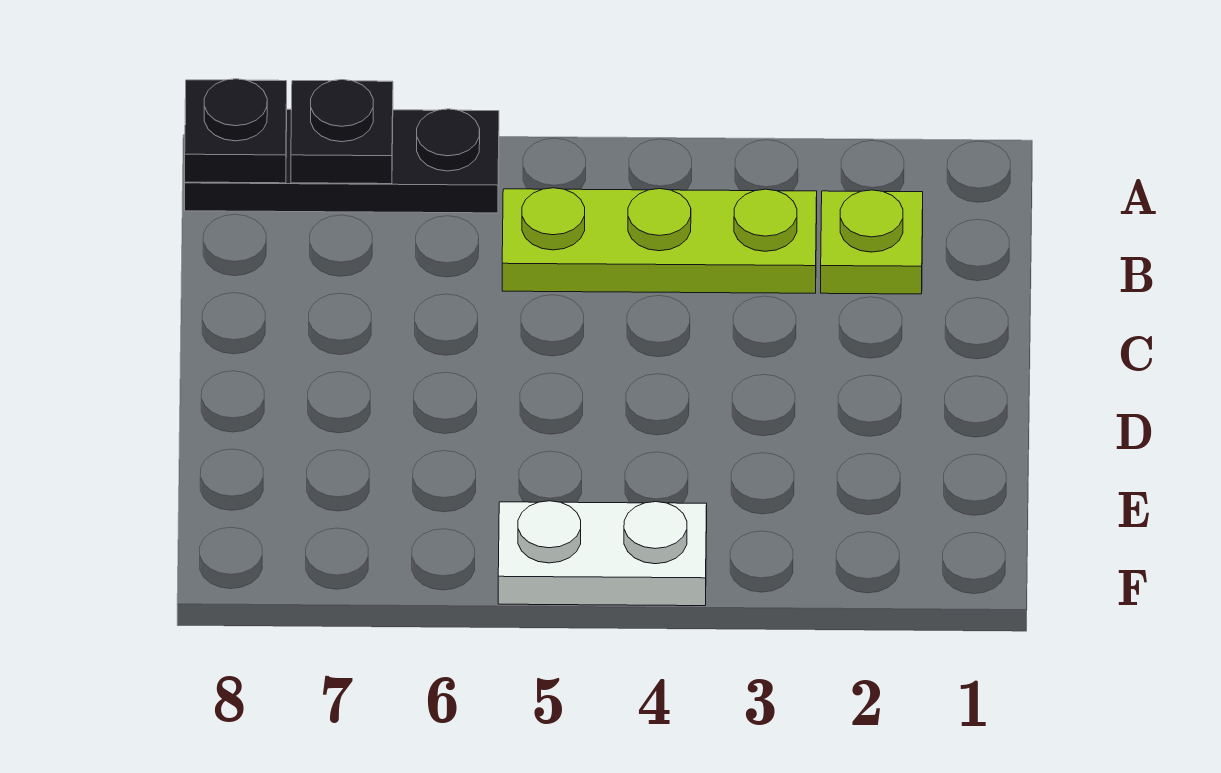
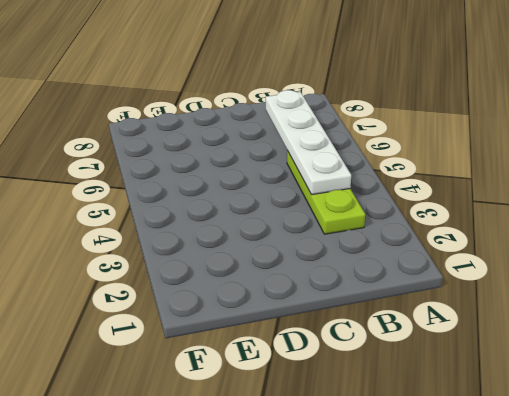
white 1x4 plate [266,90,351,195] -> none
none -> black 1x3 plate [185,109,499,213]
none -> lime 1x1 plate [821,190,923,294]

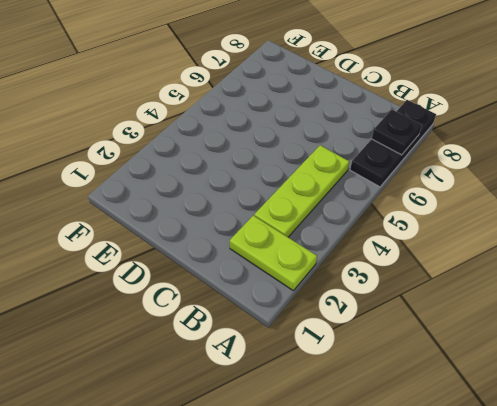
lime 1x2 plate [230,216,317,290] -> lime 1x1 plate [821,190,923,294]
none -> white 1x2 plate [498,501,707,606]
none -> black 1x1 plate [185,79,287,183]

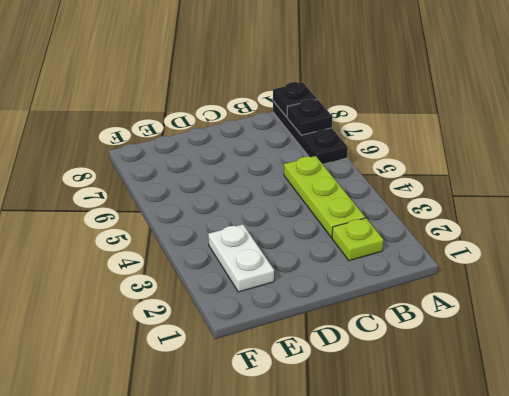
white 1x2 plate [208,224,274,292] -> white 1x2 plate moved to [498,501,707,606]

